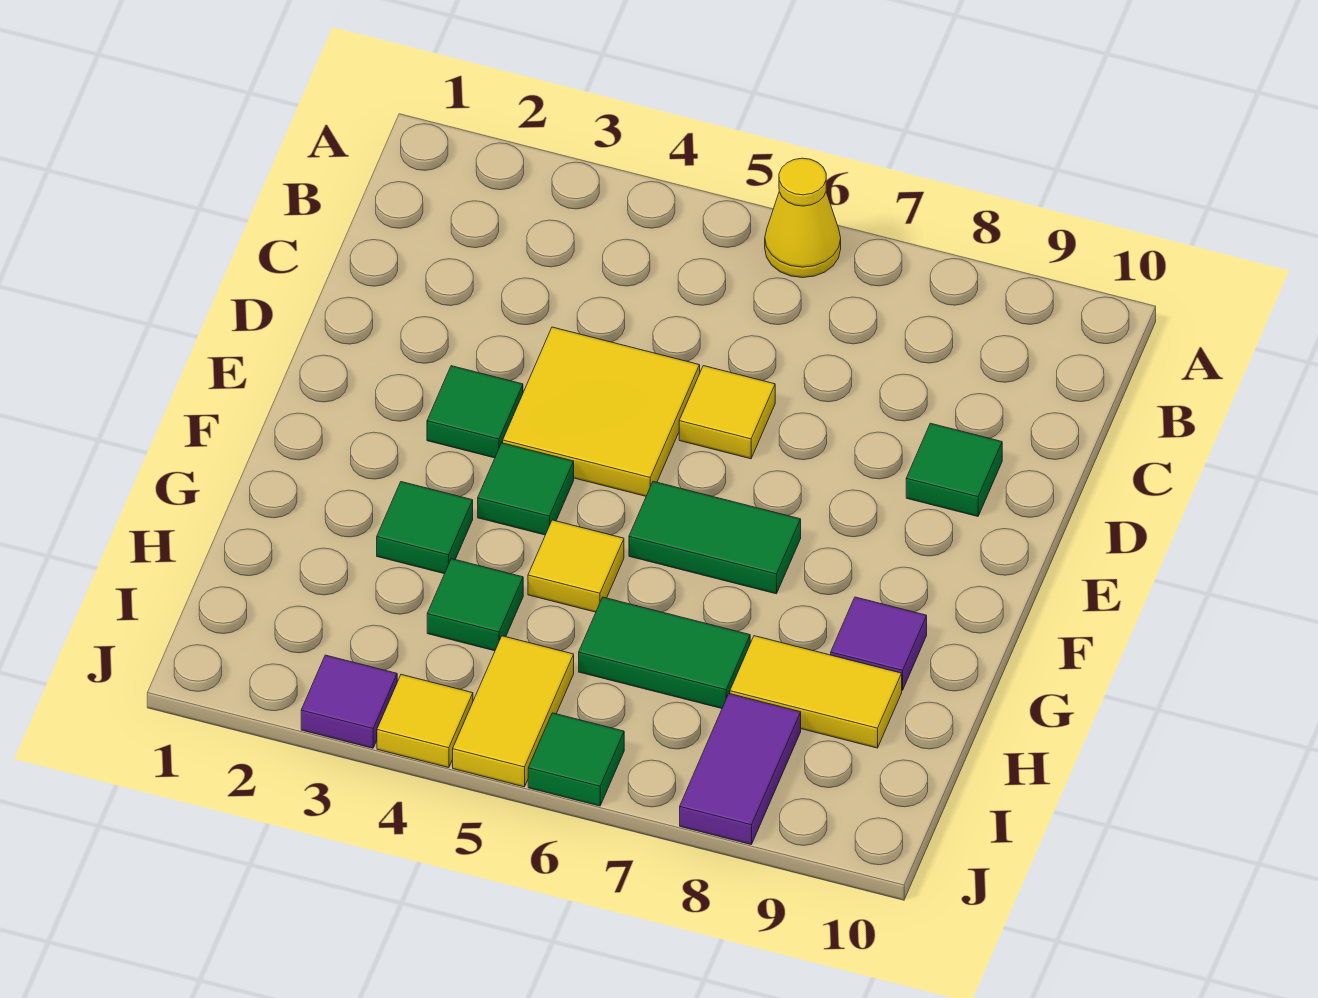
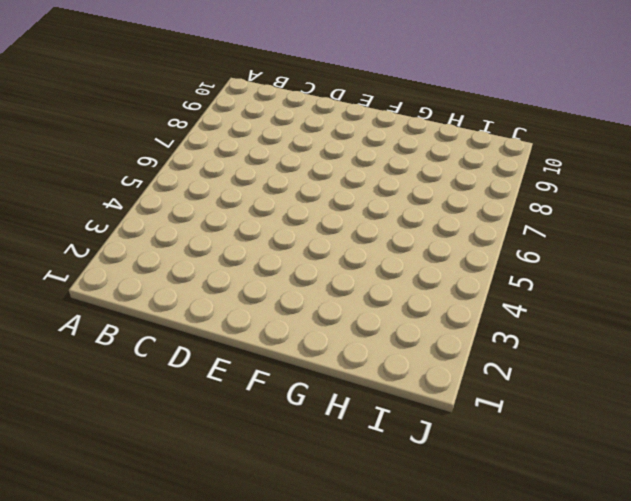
none -> yellow 1x1 cone [765,158,841,278]
none -> yellow 2x2 tile [503,327,700,496]
none -> yellow 1x1 tile [679,366,775,459]

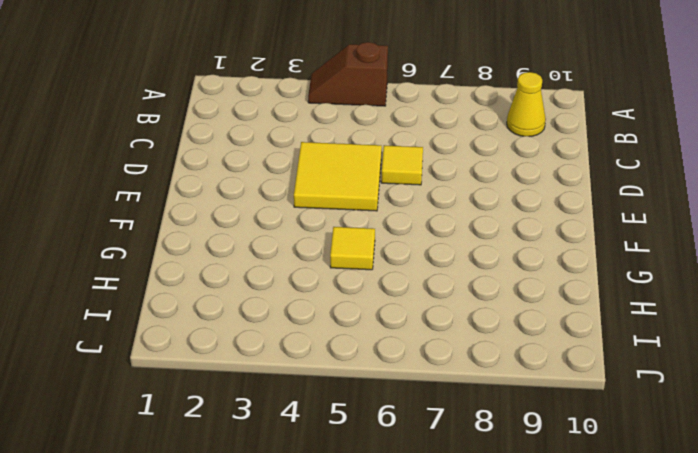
brown 1x2 slope [308,42,388,106] -> none
yellow 1x1 cone [507,72,546,137] -> yellow 1x1 cone moved to [765,158,841,278]
none -> green 1x1 tile [906,423,1002,516]
none -> green 1x1 tile [427,366,523,458]
none -> green 1x1 tile [478,443,574,535]

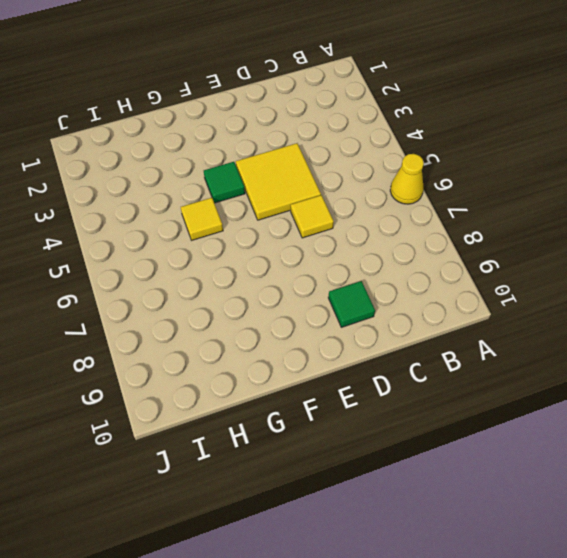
none -> green 1x1 tile [427,366,523,458]
none -> green 1x2 tile [629,481,801,594]
none -> green 1x1 tile [377,482,473,574]

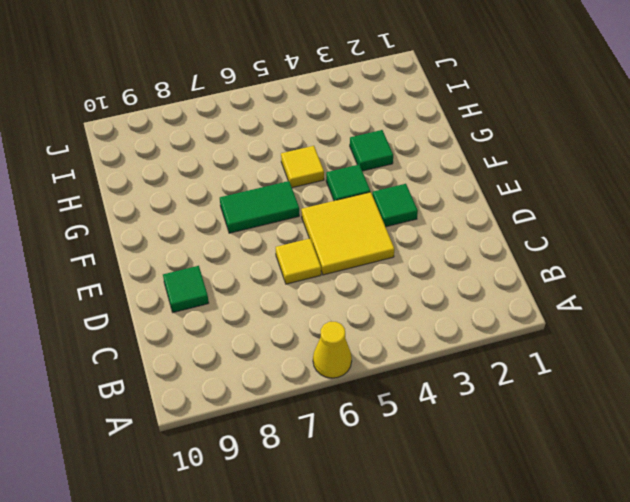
none -> purple 1x1 tile [831,597,927,690]
none -> green 1x1 tile [427,559,523,651]
none -> green 1x2 tile [579,597,750,709]

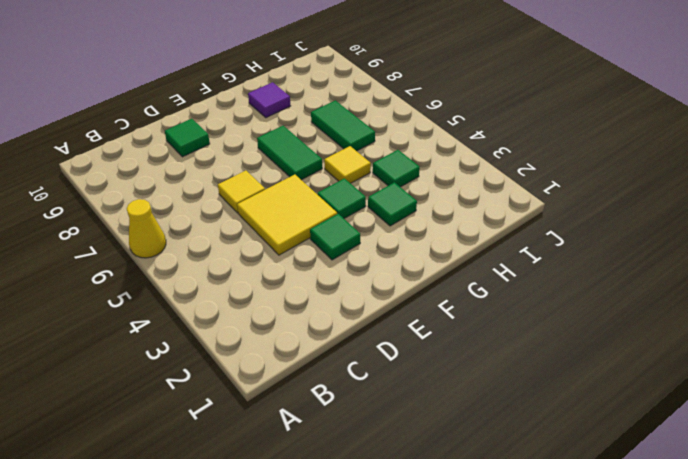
none -> yellow 1x2 tile [730,636,902,748]
none -> yellow 1x2 tile [453,636,574,787]
none -> purple 1x2 tile [680,694,801,845]

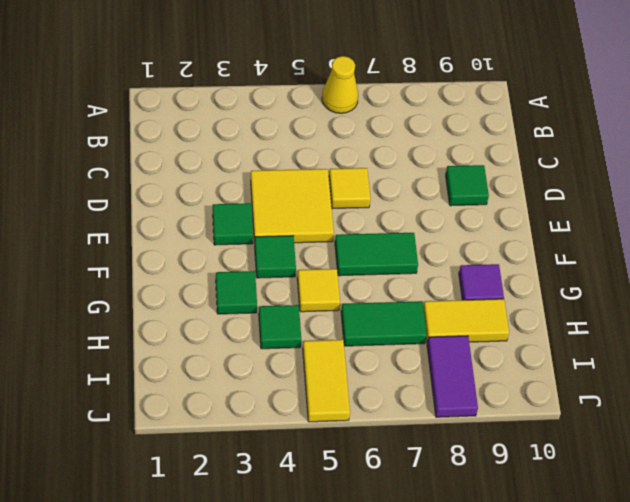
none -> purple 1x1 tile [301,655,397,748]
none -> yellow 1x1 tile [377,675,473,768]
none -> green 1x1 tile [528,713,624,806]

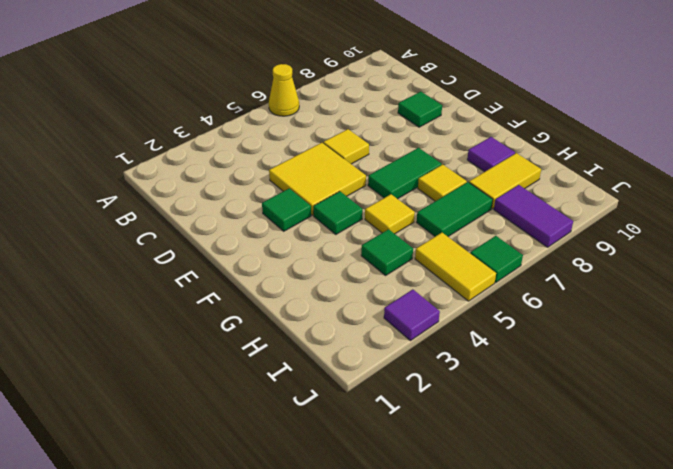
yellow 1x1 tile [418,165,467,201] -> yellow 1x1 tile moved to [377,675,473,768]
none -> green 1x1 tile [377,482,473,574]

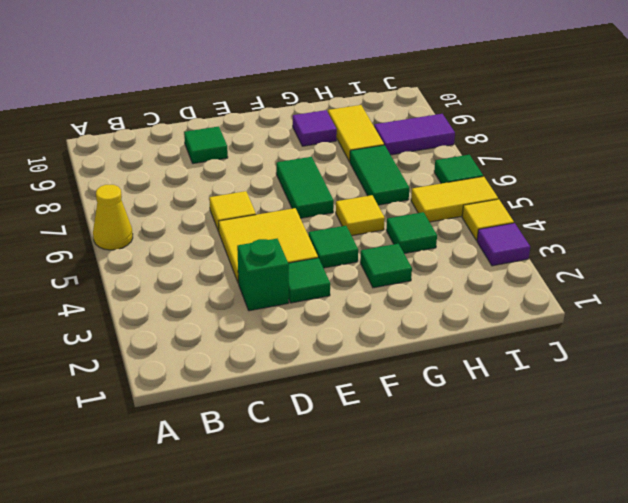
green 1x1 brick [237,239,289,311] -> none

